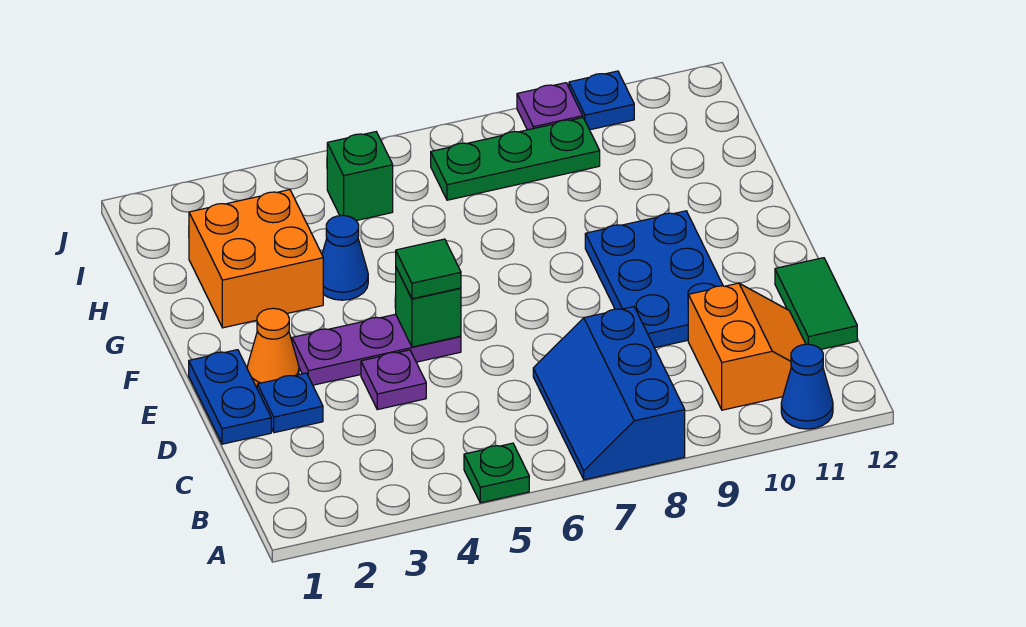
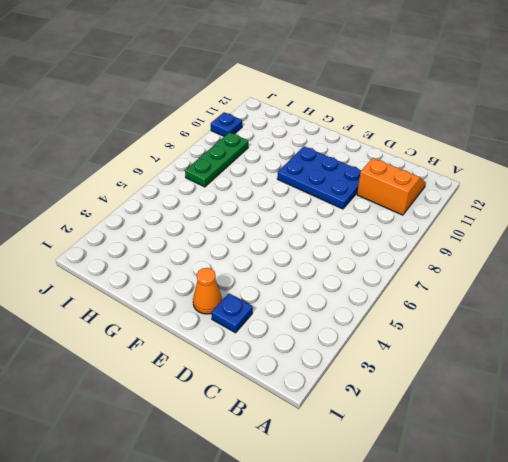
none -> green 1x1 plate [464,443,529,503]
none -> blue 2x3 slope [533,307,685,480]
none -> blue 1x1 cone [781,344,833,429]

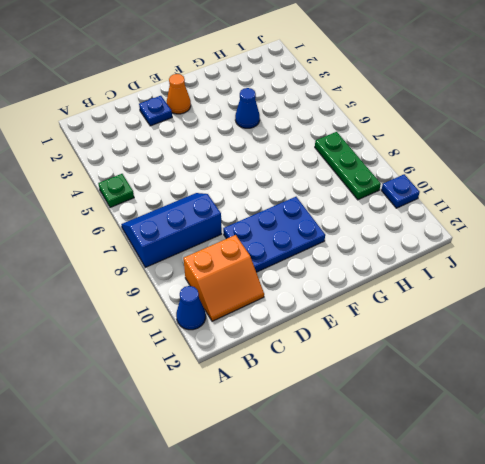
none -> green 1x2 tile [775,258,857,349]
none -> blue 1x2 plate [189,350,271,444]
none -> purple 1x1 plate [361,350,426,410]

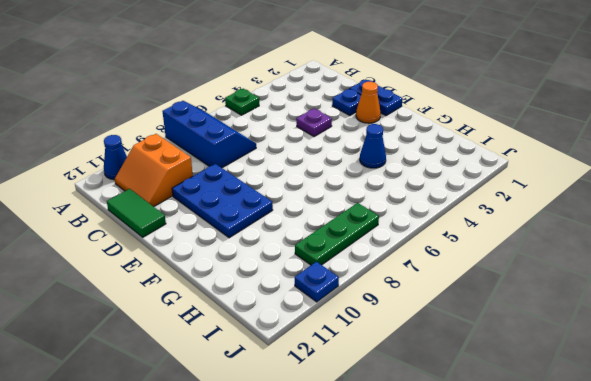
none -> purple 1x3 plate [292,314,461,385]
none -> orange 2x2 brick [189,190,323,328]
none -> green 1x1 brick [327,132,393,221]

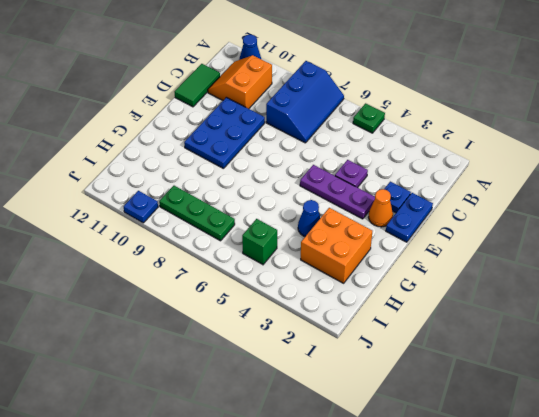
none -> purple 1x1 plate [517,83,583,130]
none -> green 1x1 brick [396,268,461,347]
none -> green 1x1 tile [396,239,461,299]

